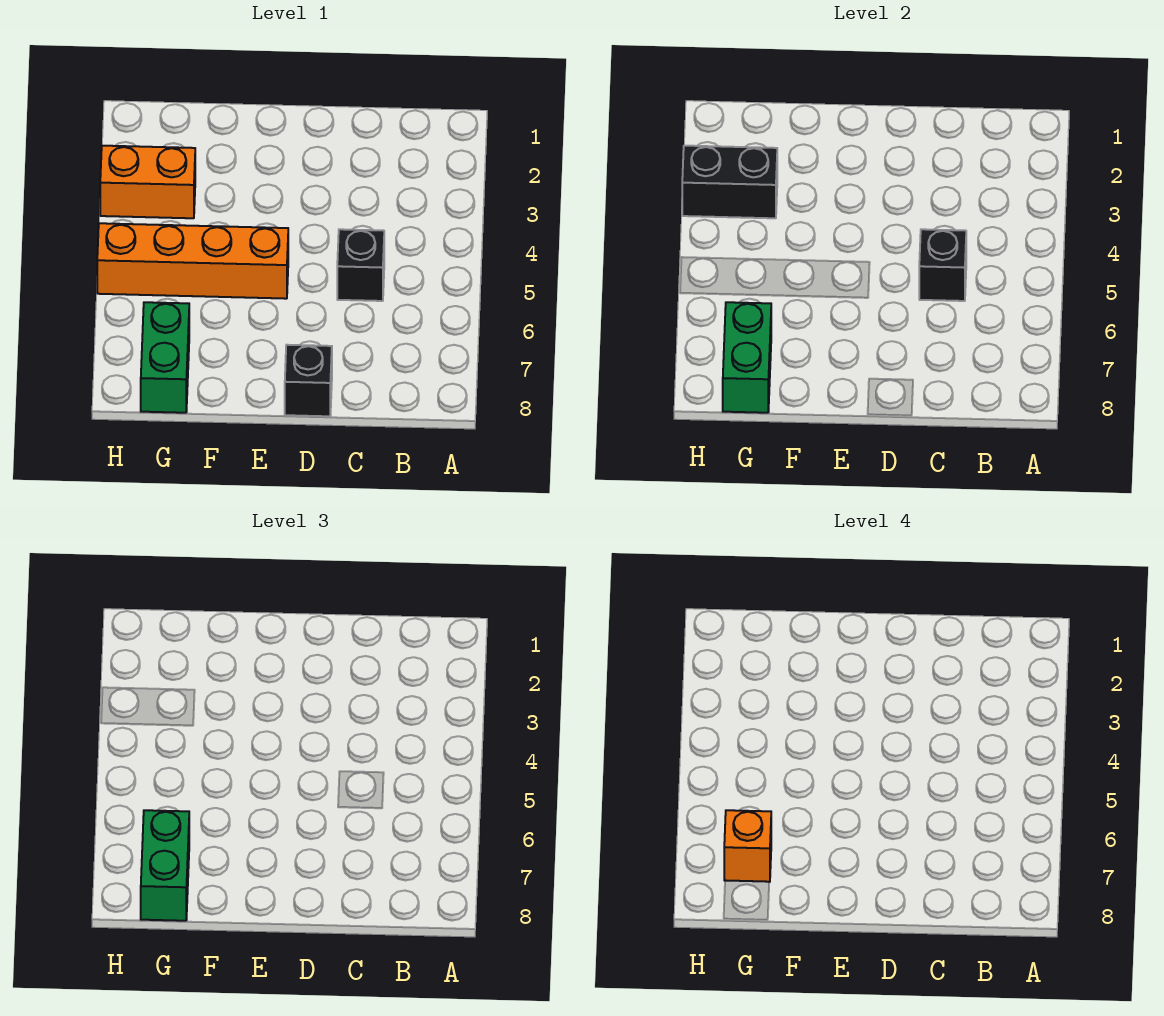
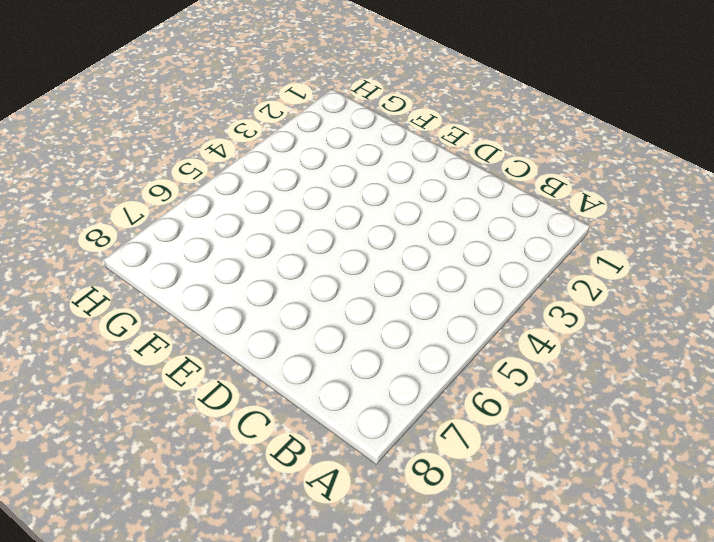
none -> black 1x1 brick [337,229,384,301]
none -> black 1x1 brick [285,345,332,416]

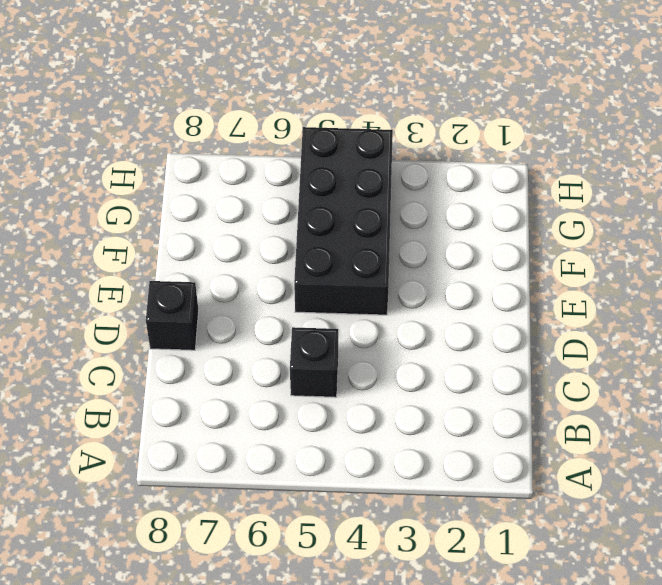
black 2x4 brick [294,127,393,315] -> orange 1x4 brick [97,223,288,299]
none -> orange 1x2 brick [100,146,195,218]
none -> green 1x2 brick [141,302,189,413]

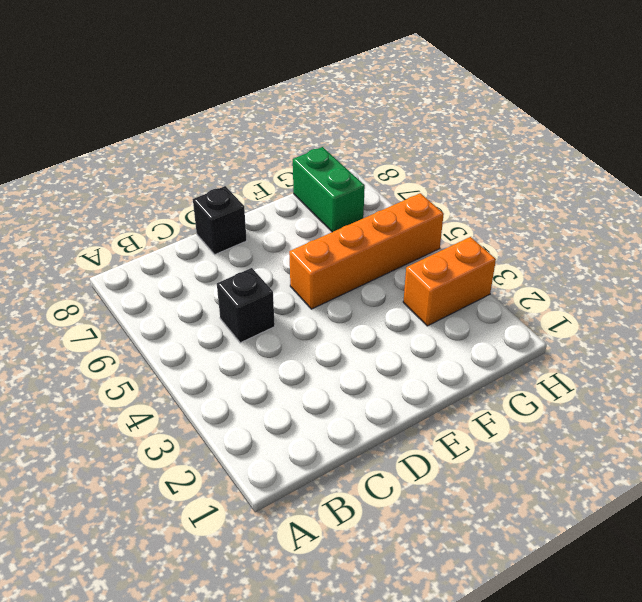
none -> black 1x1 brick [919,229,966,301]
none -> black 1x2 brick [682,146,777,218]

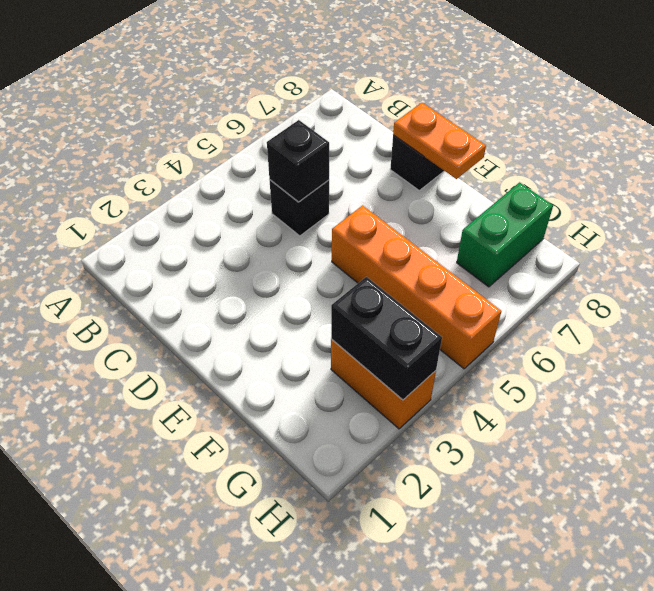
orange 1x2 plate [393,103,486,179] -> none
none -> green 1x2 brick [723,302,771,413]
none -> green 1x2 brick [141,810,189,921]

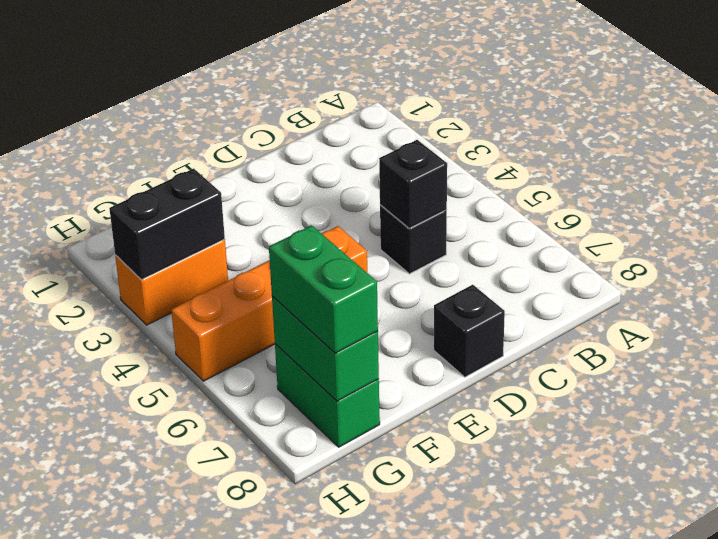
none -> orange 1x1 brick [724,810,771,882]

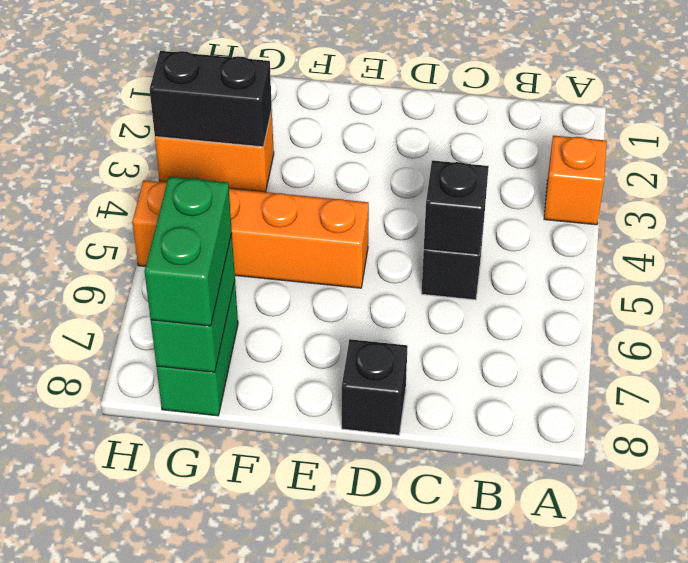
orange 1x1 brick [544,136,607,225] -> orange 1x1 brick moved to [724,810,771,882]

